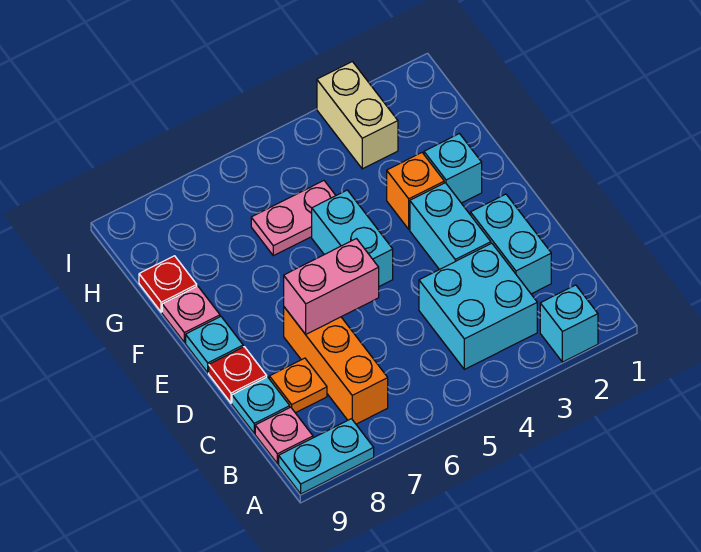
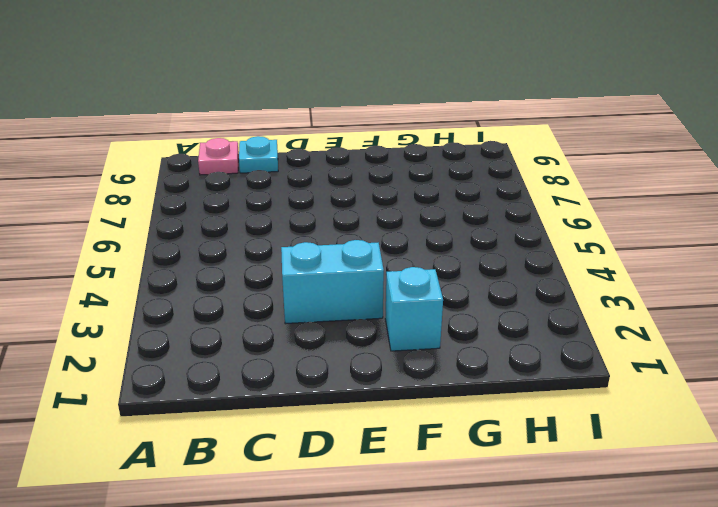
none -> cyan 1x1 brick [540,285,598,362]
none -> cyan 1x2 plate [279,419,374,494]
none -> cyan 2x2 brick [419,243,537,369]

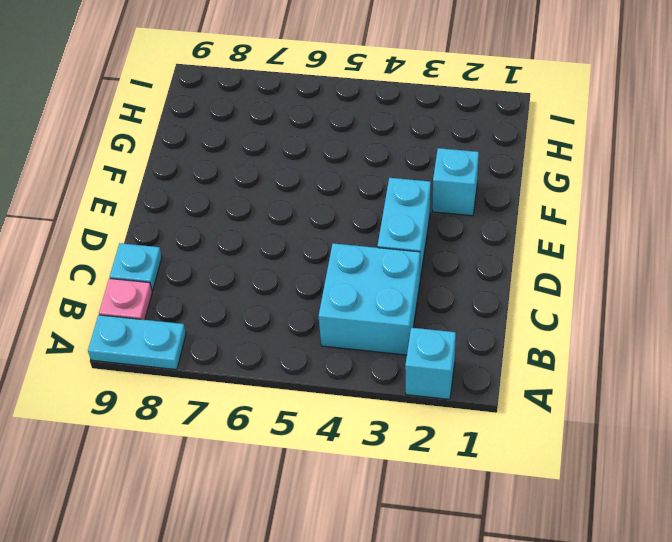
none -> orange 1x3 brick [284,307,388,424]
none -> cyan 1x2 brick [471,194,551,294]
none -> orange 1x1 plate [269,358,327,413]

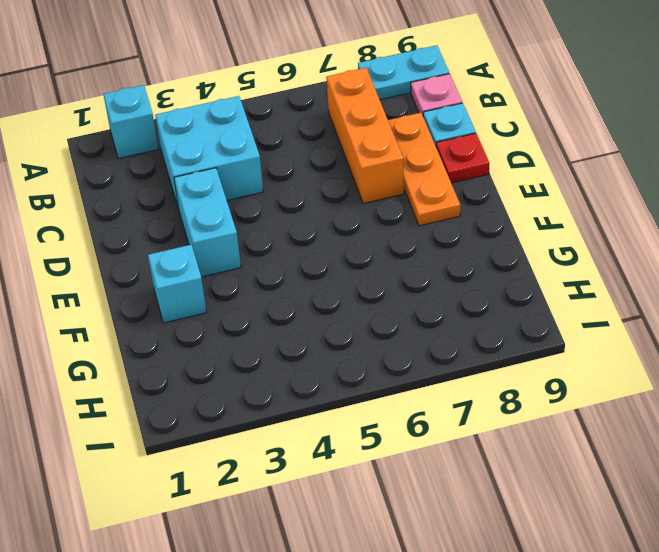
orange 1x3 plate [388,113,460,226] -> orange 1x1 plate [269,358,327,413]
none -> cyan 1x2 brick [471,194,551,294]
none -> cyan 1x2 brick [312,190,393,286]
none -> cyan 1x1 plate [186,317,243,373]

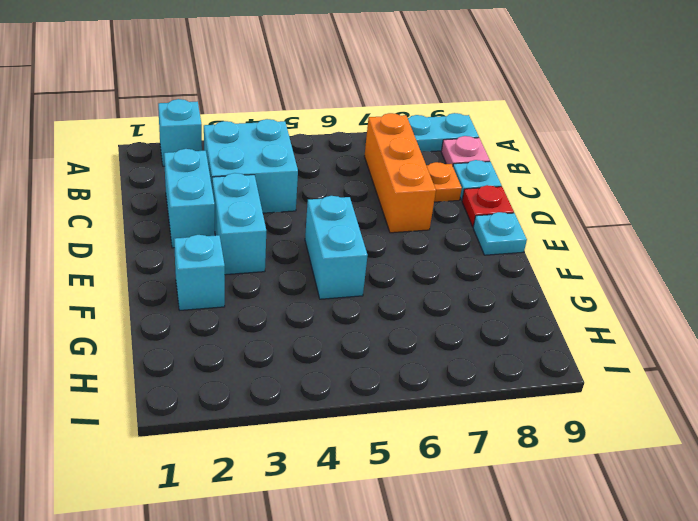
none -> orange 1x1 brick [387,153,444,229]
none -> pink 1x1 plate [162,286,220,343]
none -> pink 1x2 plate [251,181,336,256]

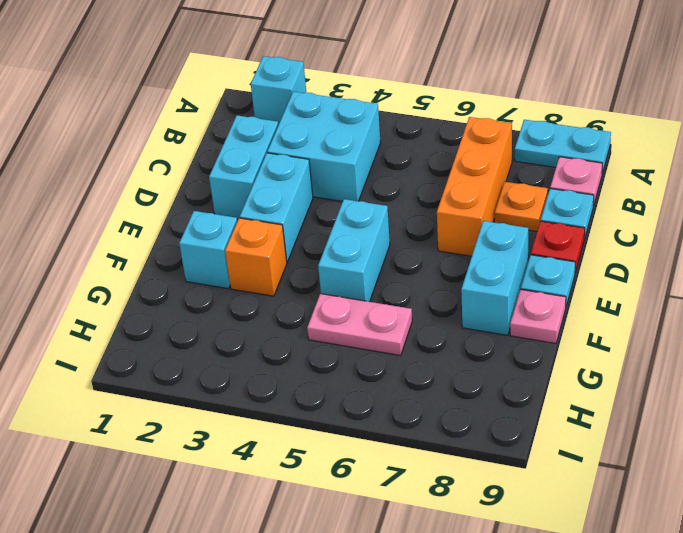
cyan 1x2 brick [461,221,528,335] -> none
none -> red 1x1 plate [139,256,197,312]
none -> tan 1x2 brick [317,62,398,169]
none -> pink 1x2 brick [284,239,379,334]

